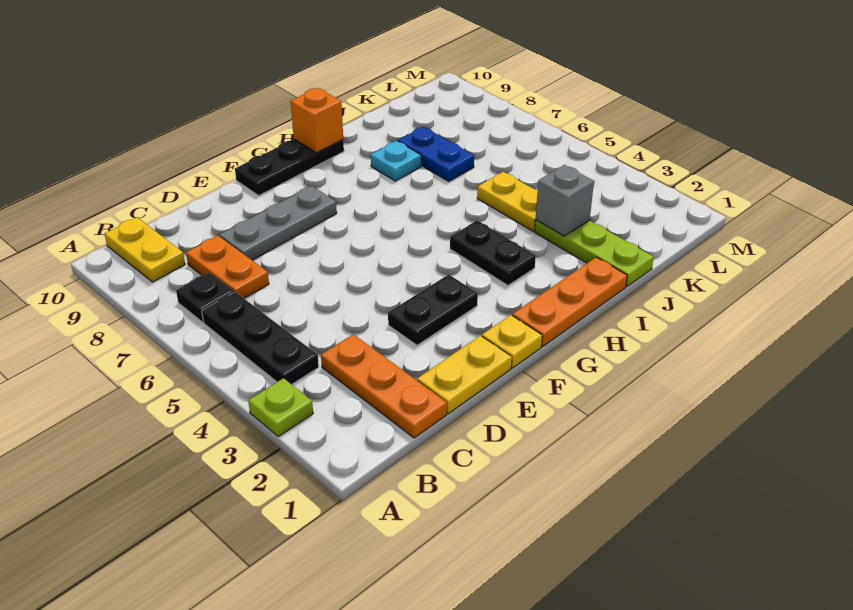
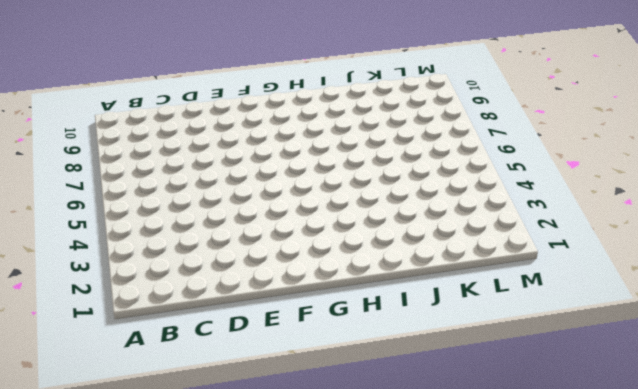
none -> lime 1x1 plate [248,378,313,436]
none -> black 1x3 plate [202,292,319,384]
none -> black 1x1 plate [176,272,234,322]

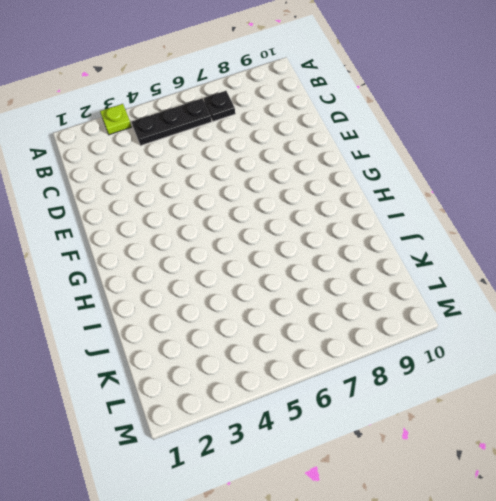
none -> yellow 1x2 plate [105,217,185,282]
none -> orange 1x3 plate [321,334,447,438]
none -> orange 1x2 plate [186,236,269,298]

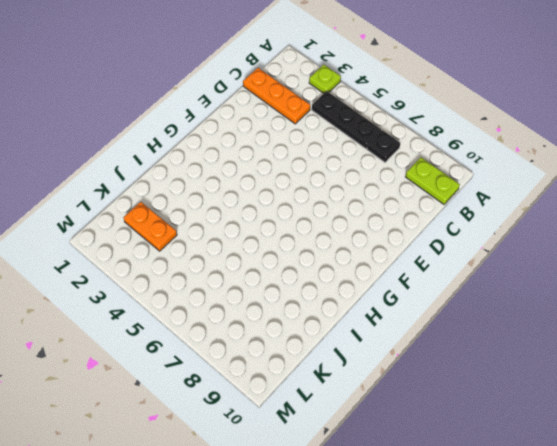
lime 1x2 plate [406,157,460,204] -> yellow 1x2 plate [105,217,185,282]
orange 1x2 plate [124,202,177,251] -> orange 1x2 plate moved to [186,236,269,298]
none -> yellow 1x2 plate [417,336,512,414]
none -> grey 1x3 plate [220,186,337,260]
none -> black 1x2 plate [388,275,478,345]

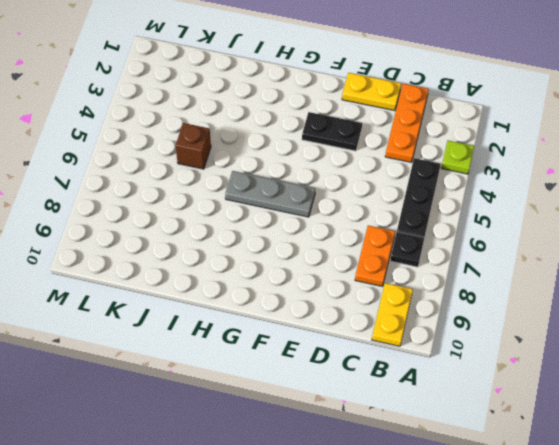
grey 1x3 plate [225,171,315,217] -> grey 1x3 plate moved to [220,186,337,260]
brown 1x1 brick [176,123,211,169] -> yellow 1x2 plate [477,172,538,231]
none -> yellow 1x1 plate [482,315,542,368]
none -> black 1x3 plate [235,139,344,195]
none -> orange 1x3 plate [512,257,627,346]

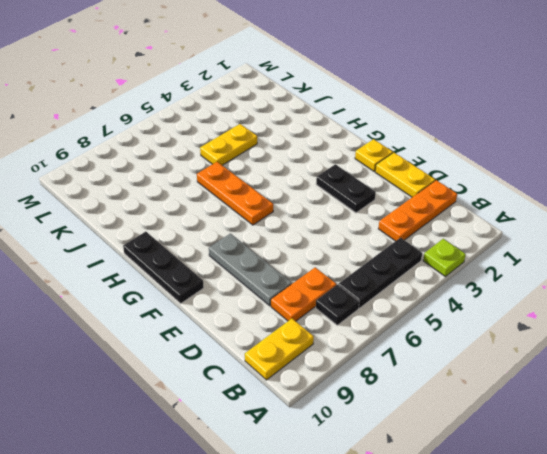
orange 1x3 plate [197,162,273,225] -> orange 1x3 plate moved to [512,257,627,346]
none -> black 1x2 plate [450,220,536,285]
none -> cyan 1x1 plate [371,141,421,181]
none -> lime 1x3 plate [535,220,654,287]

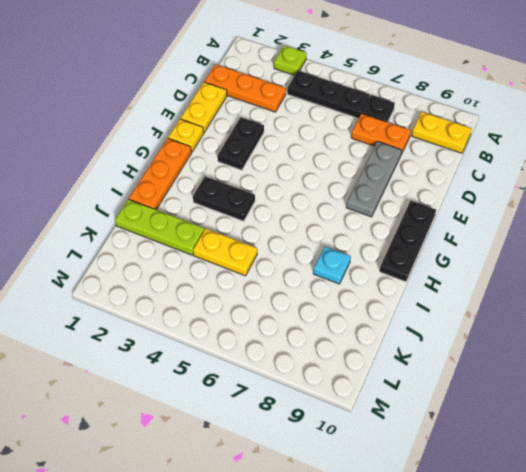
none -> blue 1x2 plate [398,127,474,181]
none -> orange 1x1 brick [291,88,343,153]
none -> grey 1x1 brick [536,165,594,236]

